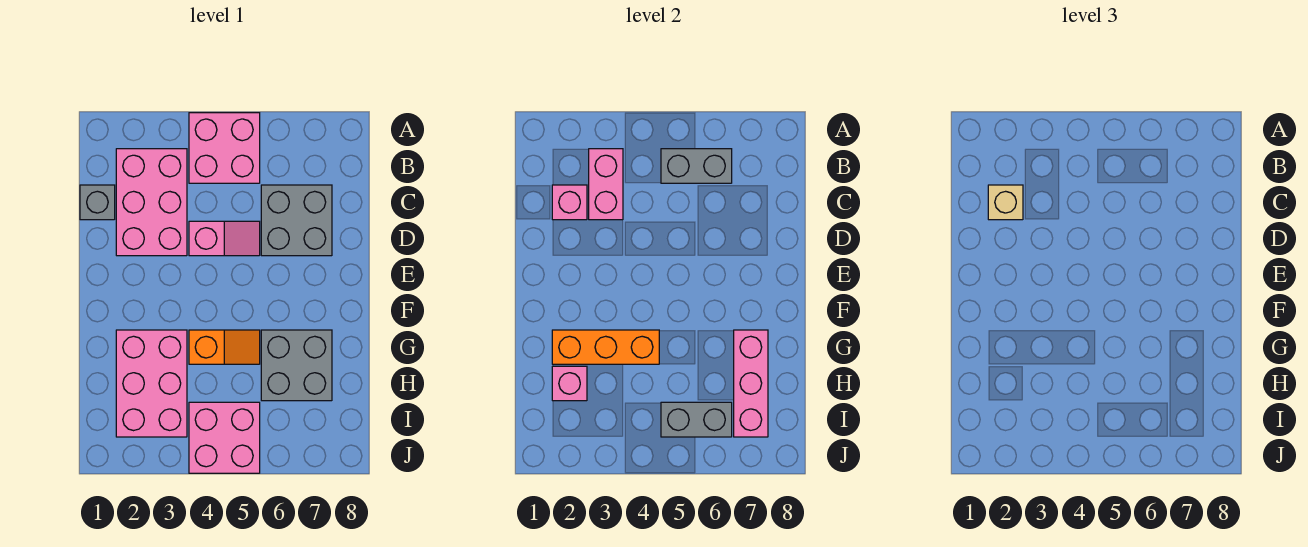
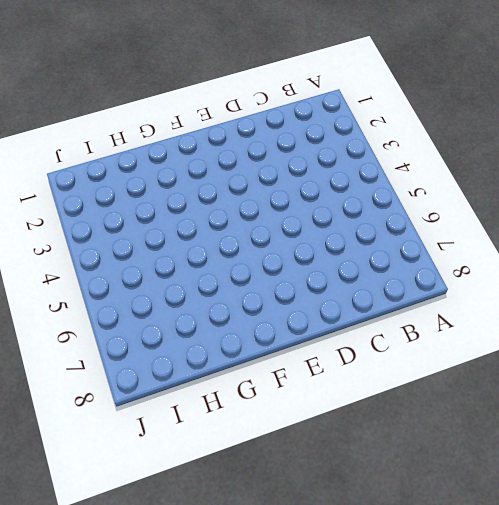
none -> pink 2x2 brick [189,113,260,183]
none -> pink 2x3 brick [116,149,187,256]
none -> grey 1x1 brick [80,185,115,220]

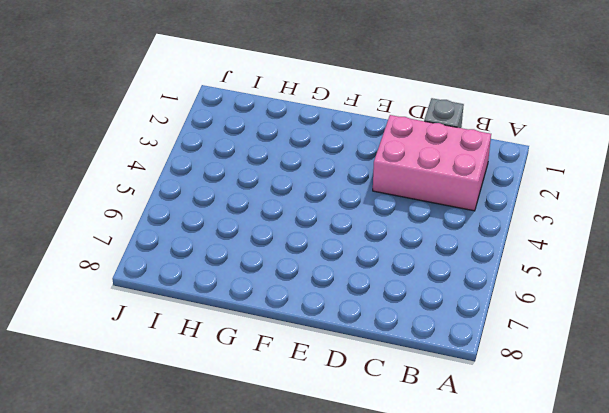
none -> pink 2x2 brick [189,113,260,183]
none -> grey 2x2 brick [261,185,332,256]
none -> pink 1x2 slope [189,221,260,256]

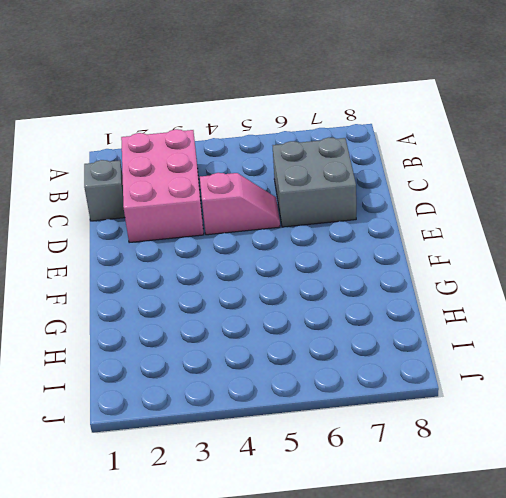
none -> pink 2x2 brick [189,113,260,183]
none -> pink 2x3 brick [116,330,187,437]
none -> orange 1x2 slope [189,330,260,364]

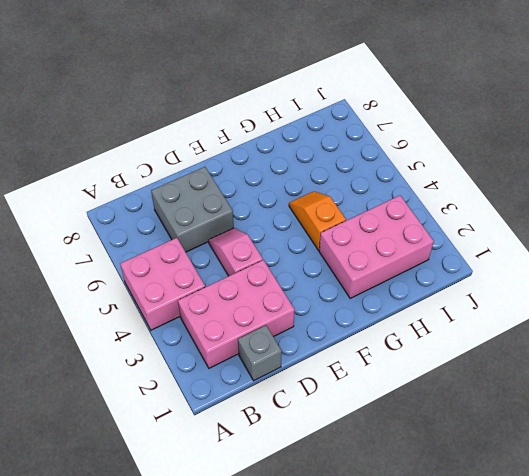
none -> grey 2x2 brick [261,330,332,401]
none -> pink 2x2 brick [189,402,260,473]
none -> pink 1x2 brick [589,149,623,220]

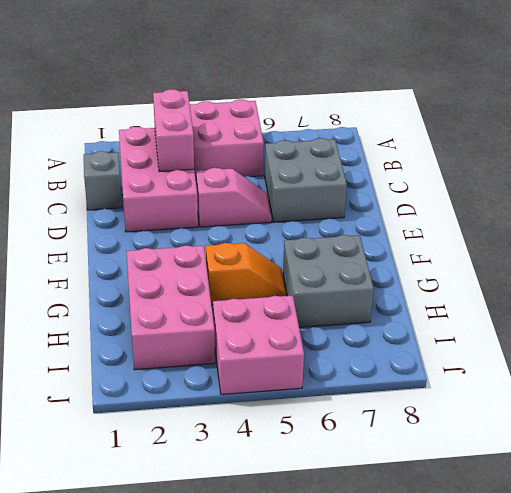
none -> grey 1x2 brick [661,149,732,183]
none -> pink 1x1 brick [552,185,587,220]
none -> orange 1x3 brick [552,330,659,364]

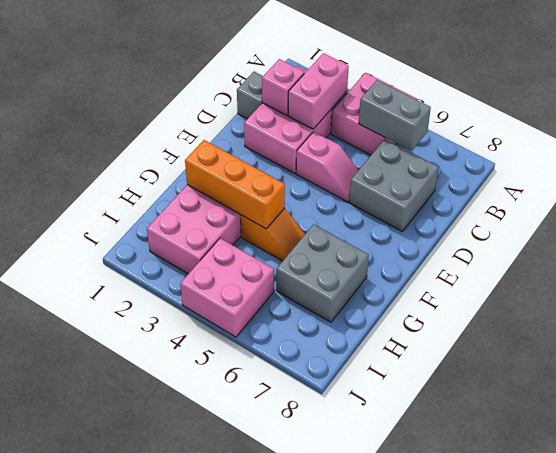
none -> pink 1x3 brick [734,330,768,437]
none -> pink 1x1 brick [552,366,587,401]
none -> grey 1x2 brick [661,402,732,437]

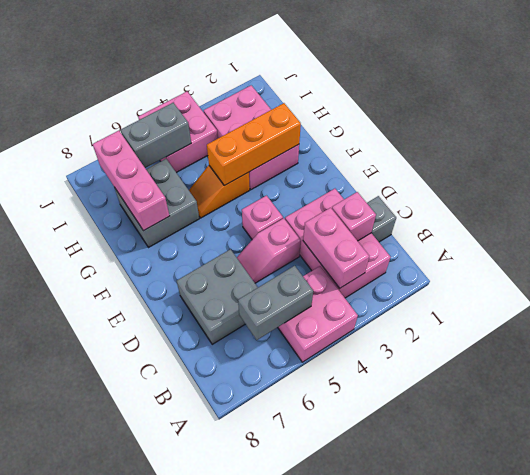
pink 1x1 brick [242,196,283,240] -> pink 1x1 brick moved to [552,366,587,401]
none -> tan 1x1 brick [988,185,1023,220]

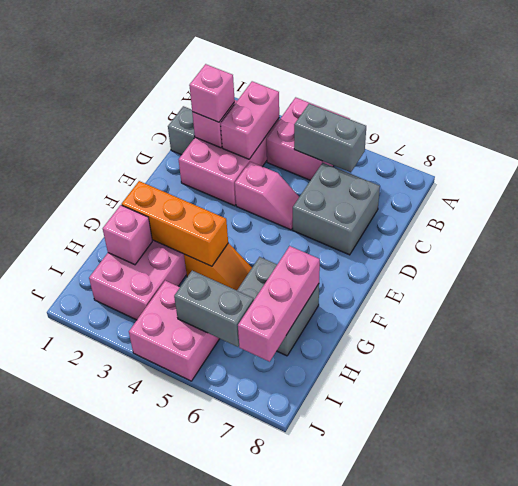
pink 1x1 brick [189,64,235,122] -> tan 1x1 brick [988,185,1023,220]

